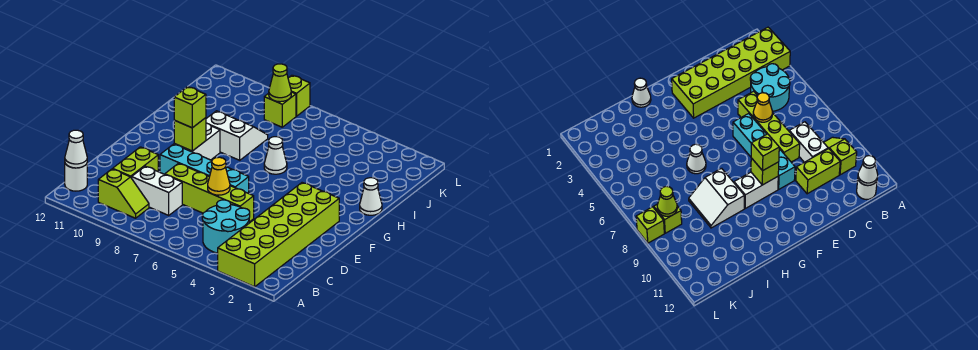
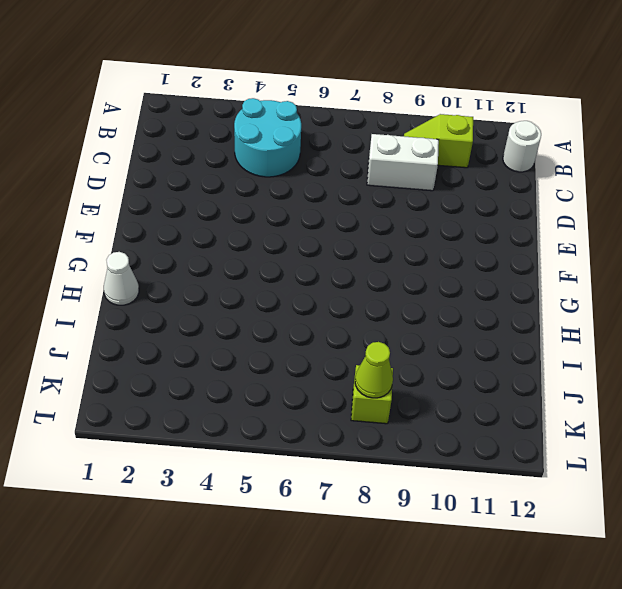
none -> lime 2x6 brick [218,183,339,287]
none -> lime 1x2 brick [113,147,158,178]
none -> lime 1x4 brick [165,163,254,222]

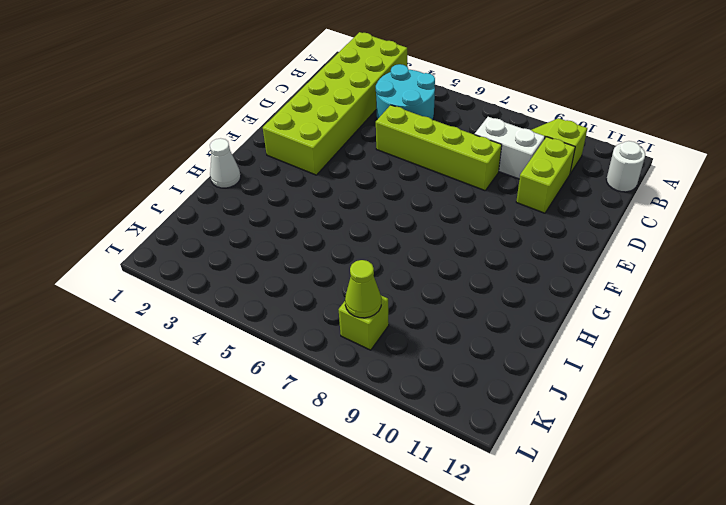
none -> cyan 1x4 brick [160,144,249,193]
none -> white 1x2 brick [175,123,220,160]
none -> white 1x1 cone [264,137,287,174]

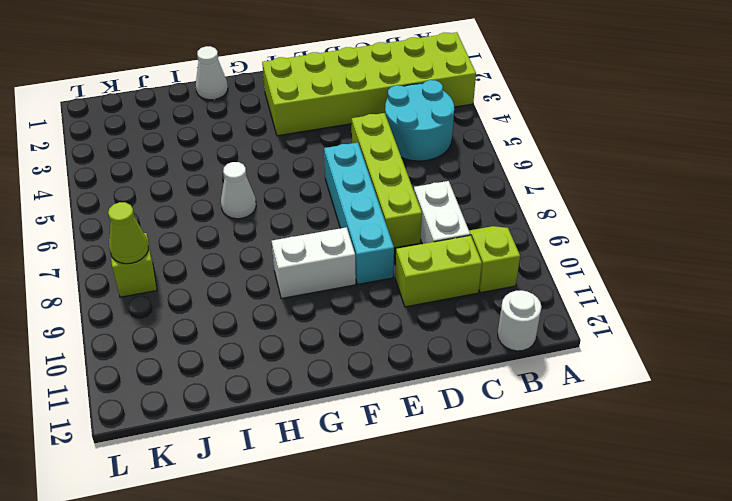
none -> white 2x2 slope [206,111,268,160]
none -> lime 1x1 brick [288,75,310,116]
none -> white 1x1 cone [65,130,87,168]

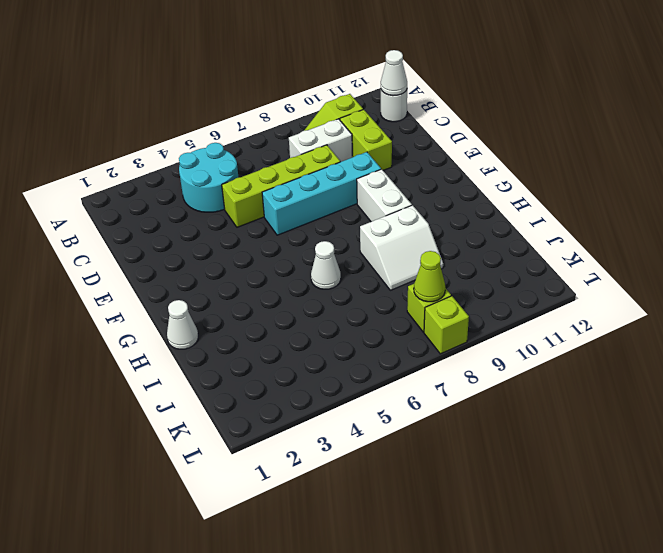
none -> lime 2x6 brick [218,183,339,287]
none -> yellow 1x1 cone [208,157,230,195]
none -> lime 1x1 brick [174,118,206,151]

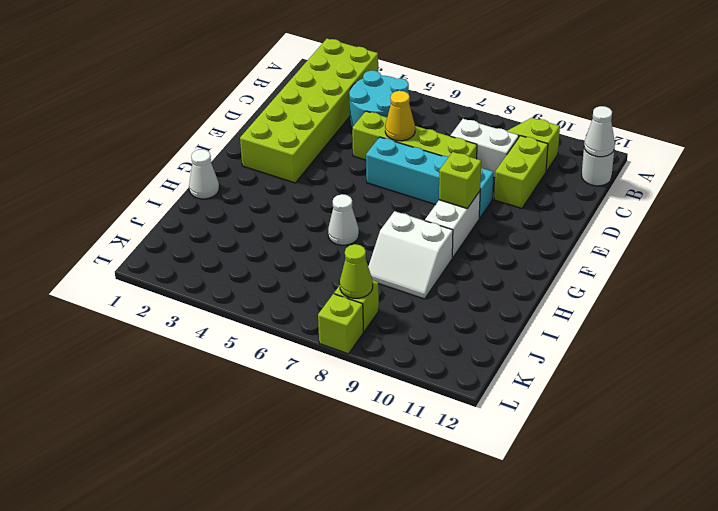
none -> lime 1x1 brick [174,87,206,128]

